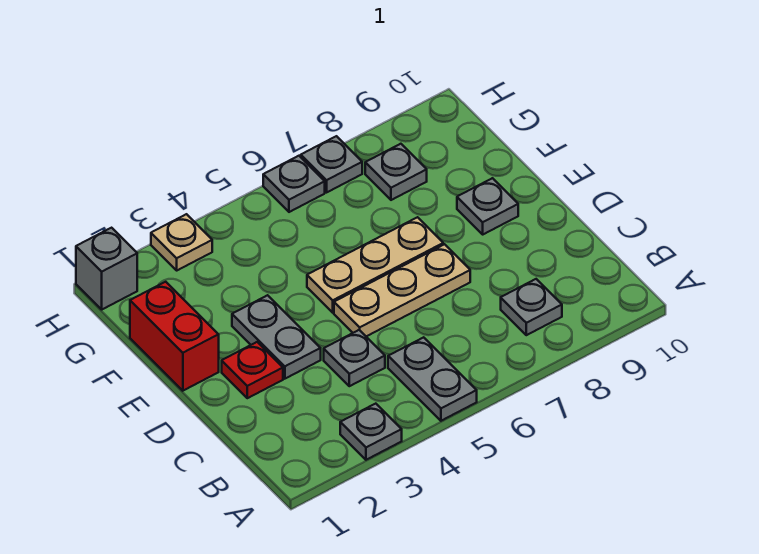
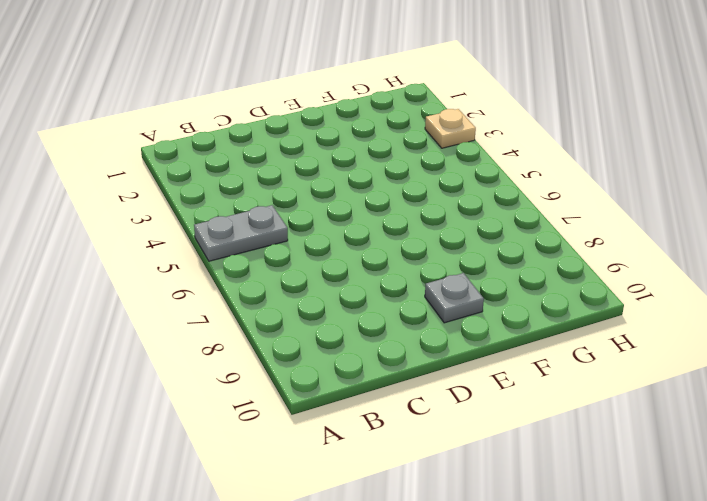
none -> grey 1x1 plate [340,404,402,460]
none -> grey 1x1 plate [501,279,562,335]
none -> grey 1x1 plate [324,330,385,386]

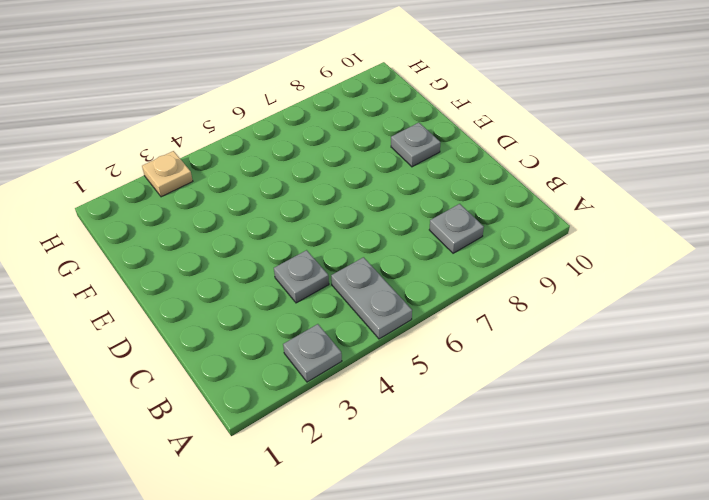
none -> red 1x1 plate [222,342,283,398]
none -> grey 1x2 plate [232,295,321,379]
none -> tan 1x3 plate [334,244,470,336]

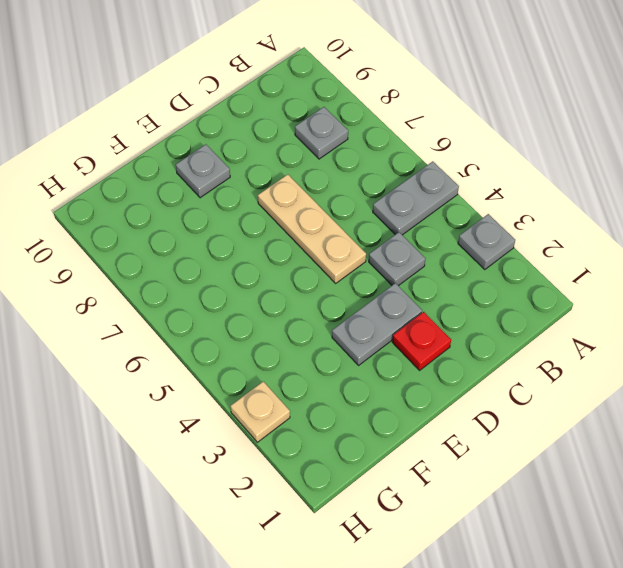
none -> red 1x2 brick [130,282,219,391]
none -> tan 1x3 plate [307,217,443,313]
none -> grey 1x1 plate [365,144,427,200]

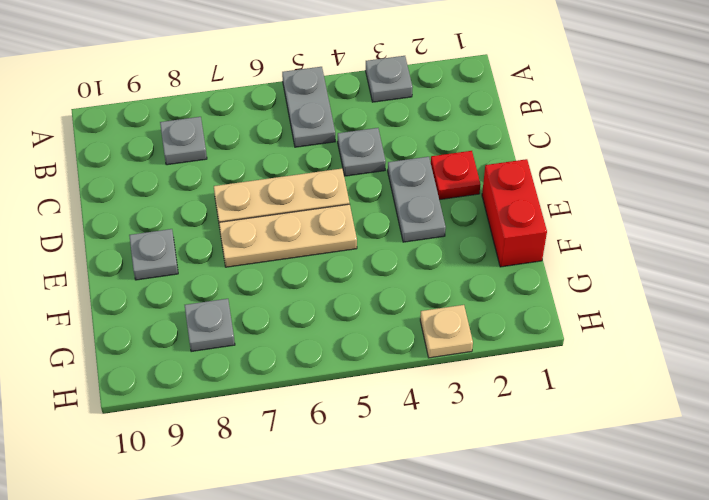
none -> grey 1x1 brick [76,228,137,309]
none -> grey 1x1 plate [263,156,325,212]
none -> grey 1x1 plate [301,136,362,192]

